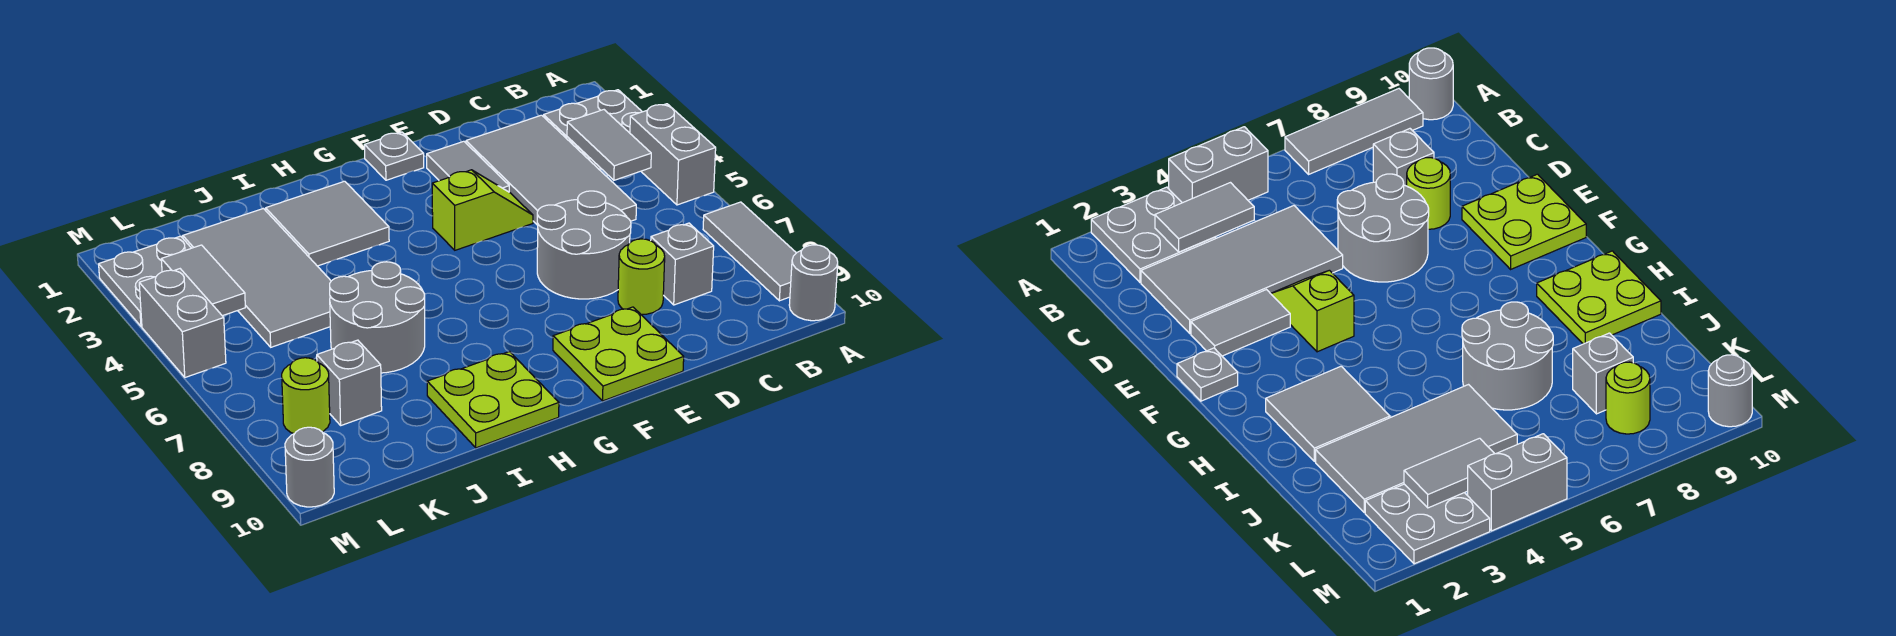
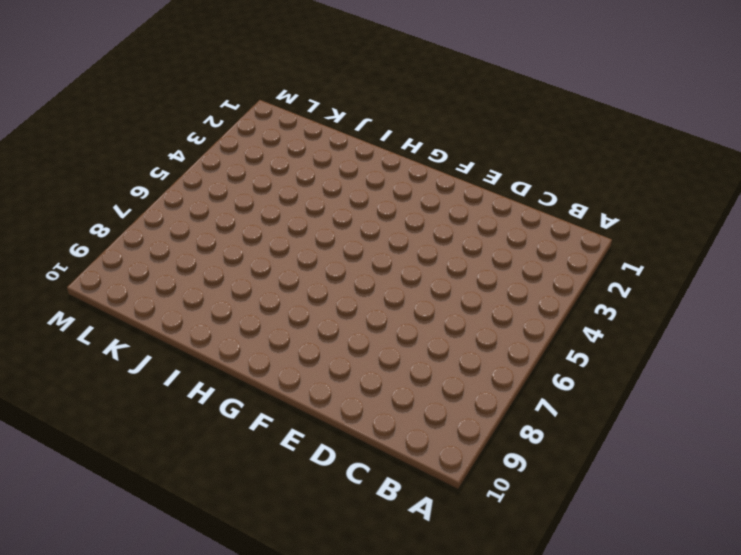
none -> grey 2x2 plate [544,90,642,169]
none -> grey 1x2 brick [630,104,716,205]
none -> grey 1x3 tile [703,202,796,301]

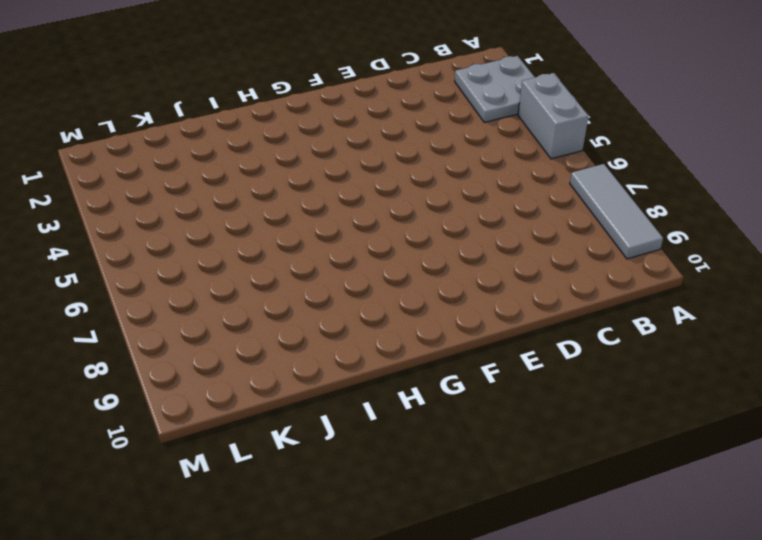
none -> grey 1x1 round brick [789,245,838,321]
none -> grey 2x4 tile [466,115,636,225]
none -> grey 1x1 brick [651,223,714,305]

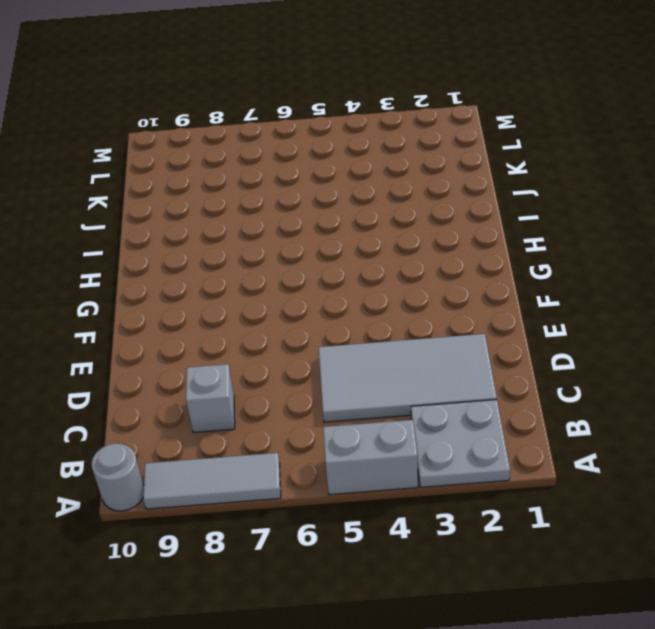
none -> grey 2x2 round brick [537,191,631,299]
none -> lime 1x1 round brick [618,239,665,315]
none -> grey 1x2 tile [427,141,509,192]

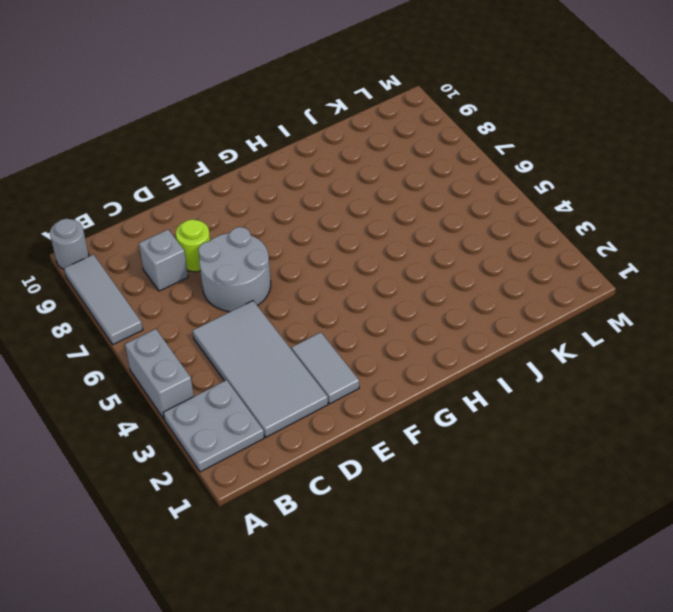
none -> lime 1x2 slope [432,170,533,250]
none -> lime 2x2 plate [553,307,684,401]
none -> grey 1x1 plate [365,132,424,180]

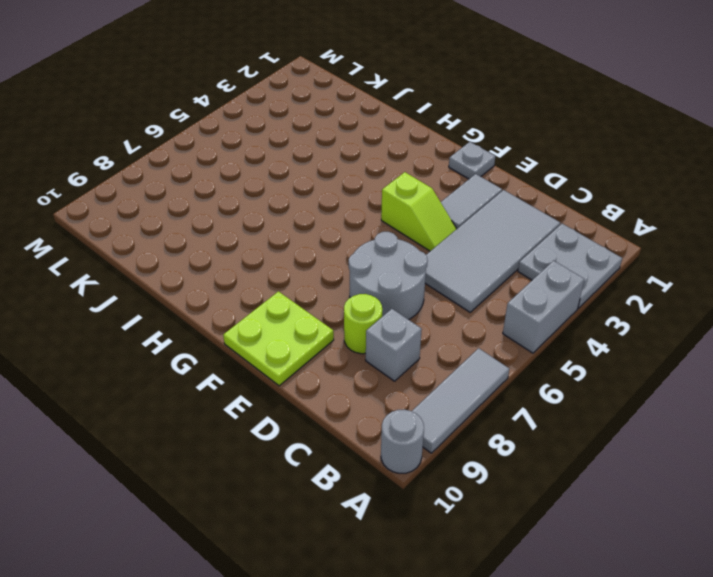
none -> grey 2x2 tile [266,181,389,266]
none -> lime 2x2 plate [427,352,559,448]
none -> grey 2x2 round brick [330,262,425,373]

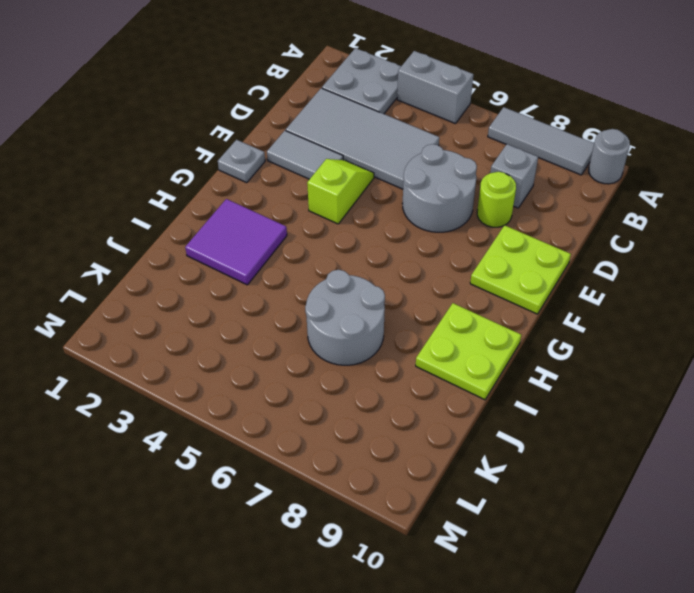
purple 2x2 tile [185,199,287,285] -> grey 2x2 tile [266,181,389,266]
none -> grey 2x4 tile [183,209,331,347]
none -> grey 1x1 brick [317,340,382,425]
none -> grey 2x2 plate [99,236,191,326]

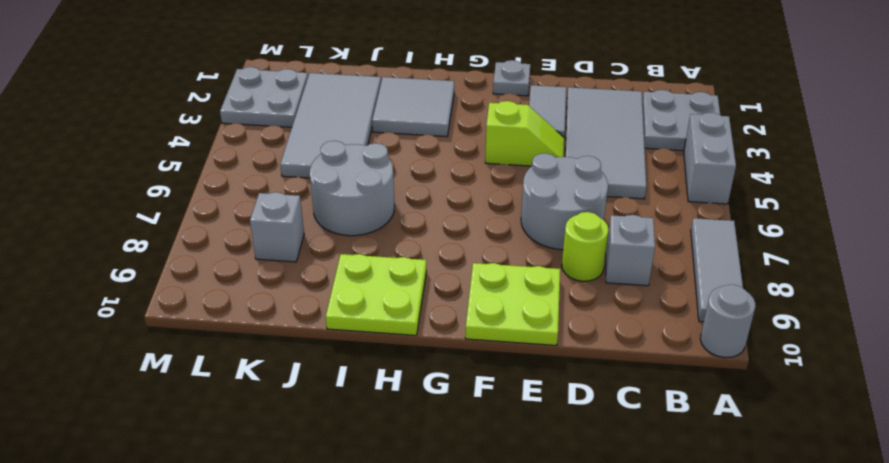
none -> lime 1x1 round brick [282,358,330,434]
none -> grey 1x2 brick [139,269,226,377]
none -> grey 1x1 round brick [285,427,334,507]

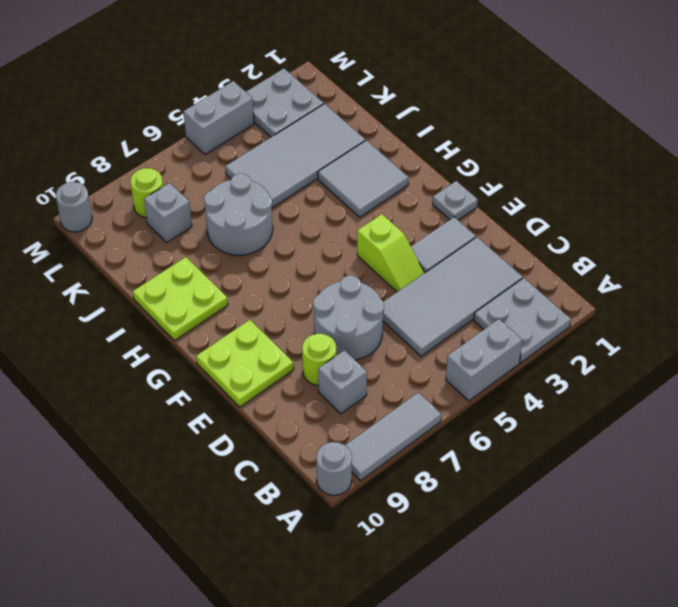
none -> grey 1x2 tile [567,110,651,180]
none -> grey 1x2 tile [161,245,245,316]

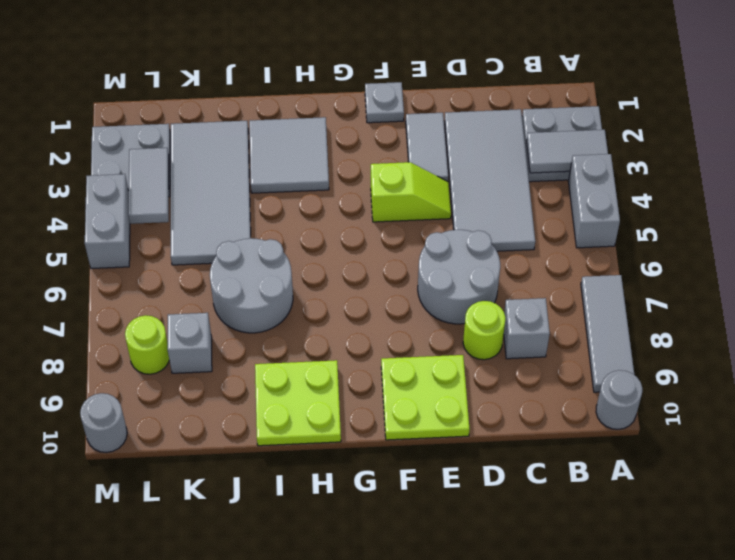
grey 1x2 tile [527,130,608,173] -> grey 1x2 tile turned to [567,110,651,180]

